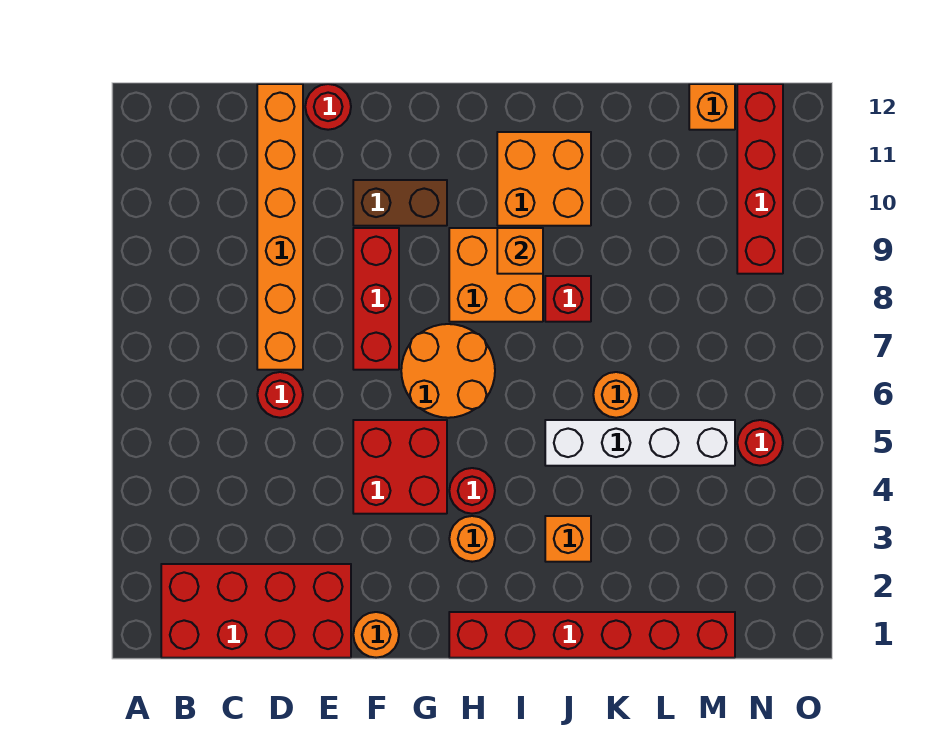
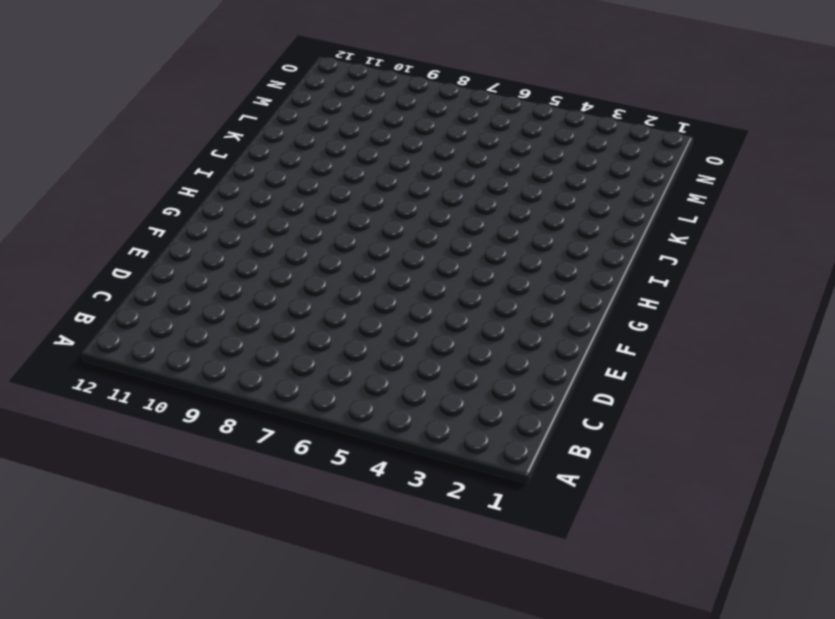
none -> red 2x4 brick [161,564,351,658]
none -> red 1x1 round brick [257,372,303,418]
none -> orange 1x6 brick [257,84,303,370]

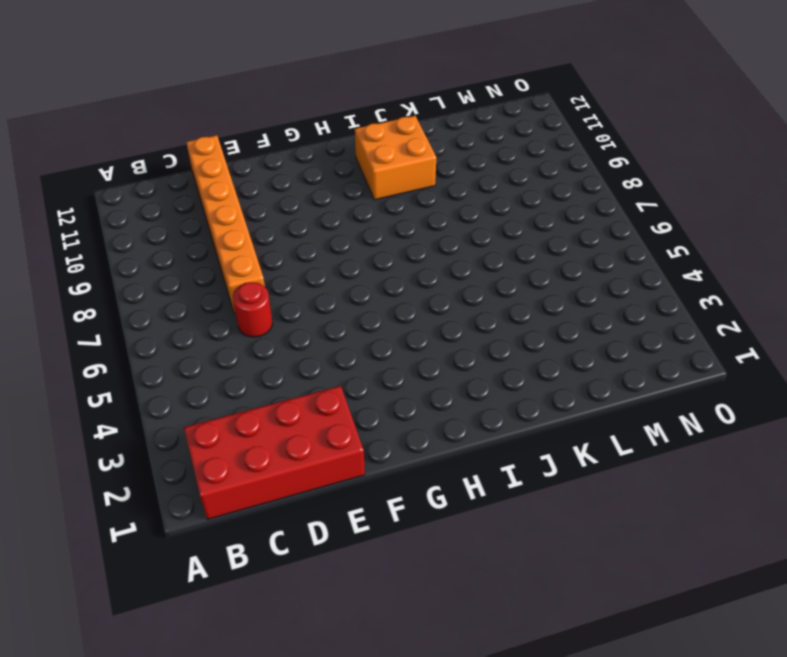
none -> red 1x1 round brick [305,84,351,130]
none -> orange 1x1 round brick [353,612,399,658]
none -> red 2x2 brick [353,420,447,514]

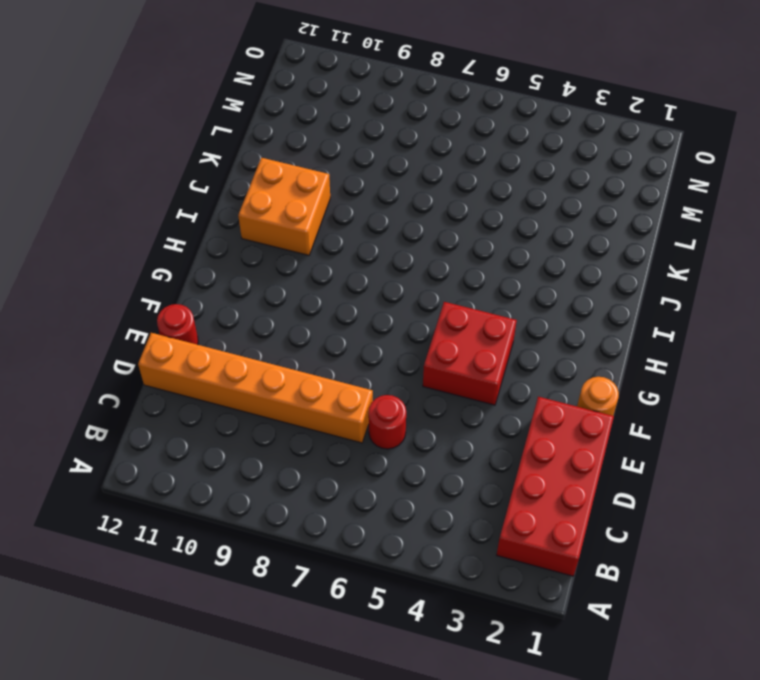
none -> red 1x3 brick [353,228,399,370]
none -> brown 1x2 brick [353,180,447,226]
none -> orange 2x2 round brick [401,324,495,418]

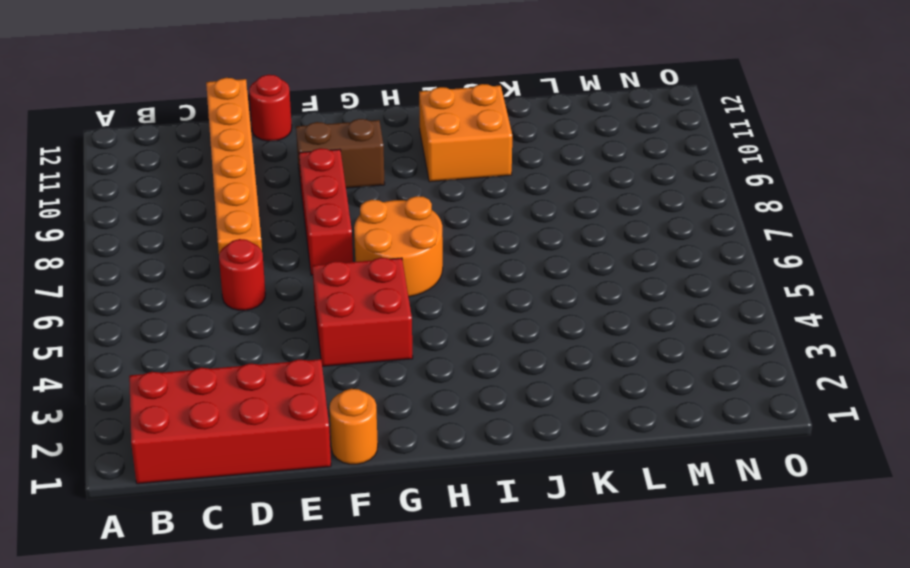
none -> red 1x6 brick [449,612,735,658]
none -> orange 1x1 round brick [449,516,495,562]
none -> red 1x1 round brick [449,468,495,514]

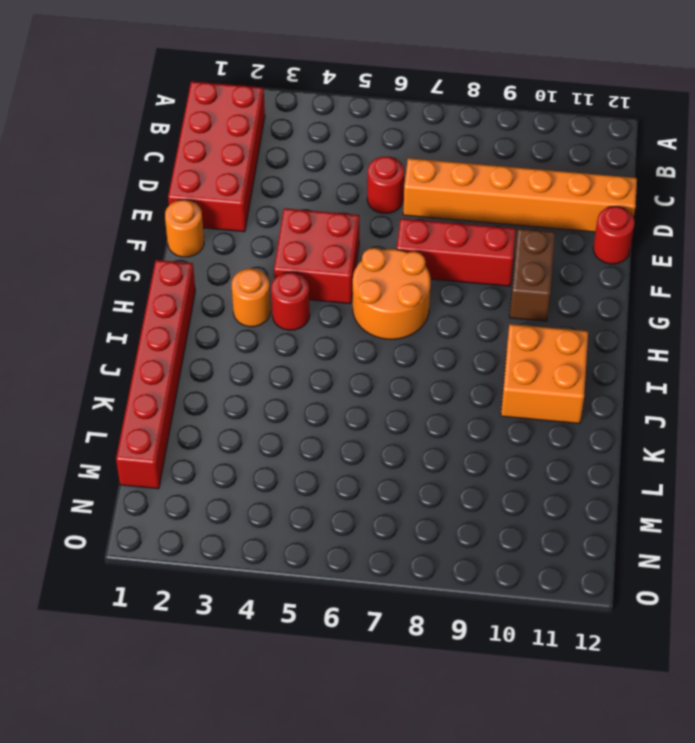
none -> orange 2x2 brick [449,228,543,322]
none -> orange 1x1 brick [545,516,591,562]
none -> white 1x4 brick [545,420,735,466]

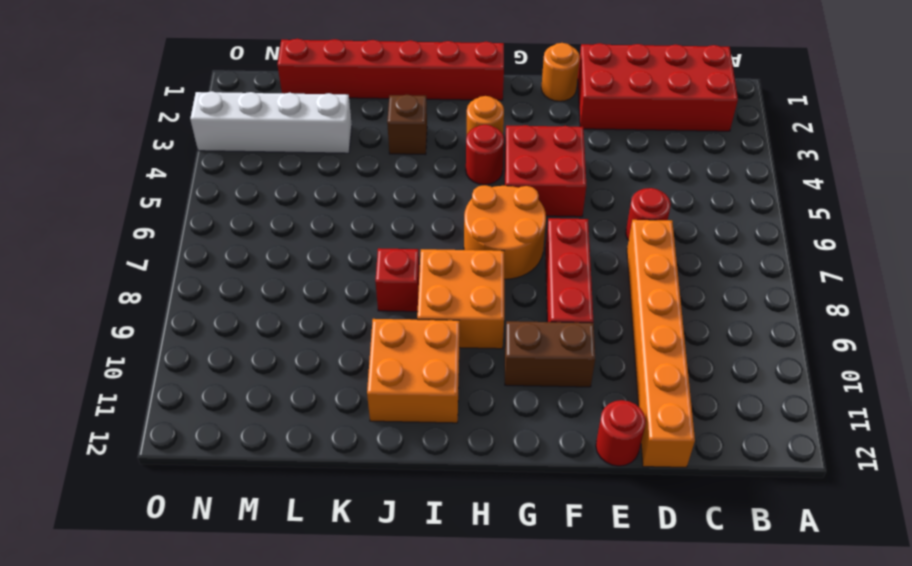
brown 1x1 brick [387,95,427,155] -> orange 1x1 brick [545,516,591,562]
white 1x4 brick [190,91,352,153] -> white 1x4 brick moved to [545,420,735,466]
none -> orange 1x1 round brick [593,372,639,418]
none -> orange 1x1 brick [689,84,735,130]
none -> red 1x1 round brick [737,420,783,466]

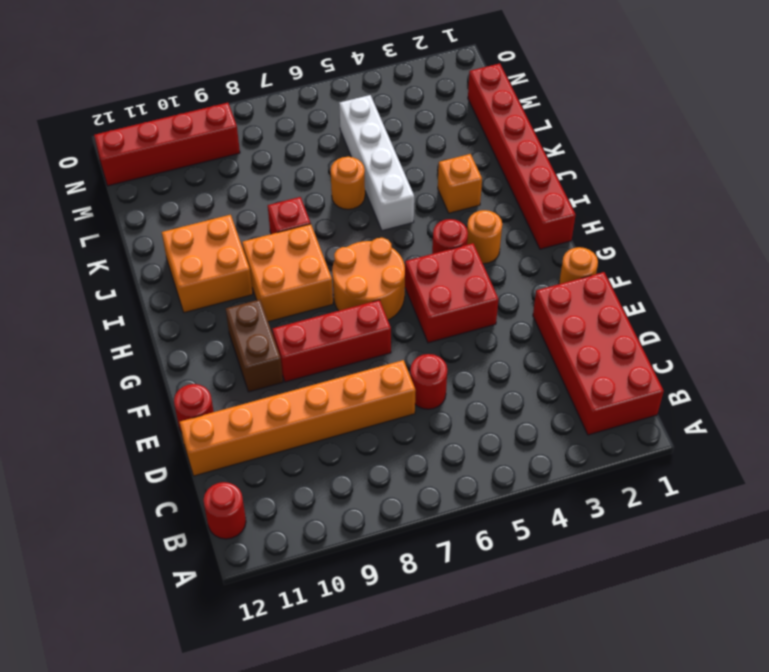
red 1x1 round brick [204,482,246,539] -> red 1x1 round brick moved to [737,420,783,466]
none -> orange 1x1 brick [689,84,735,130]
none -> orange 1x1 brick [497,228,543,274]

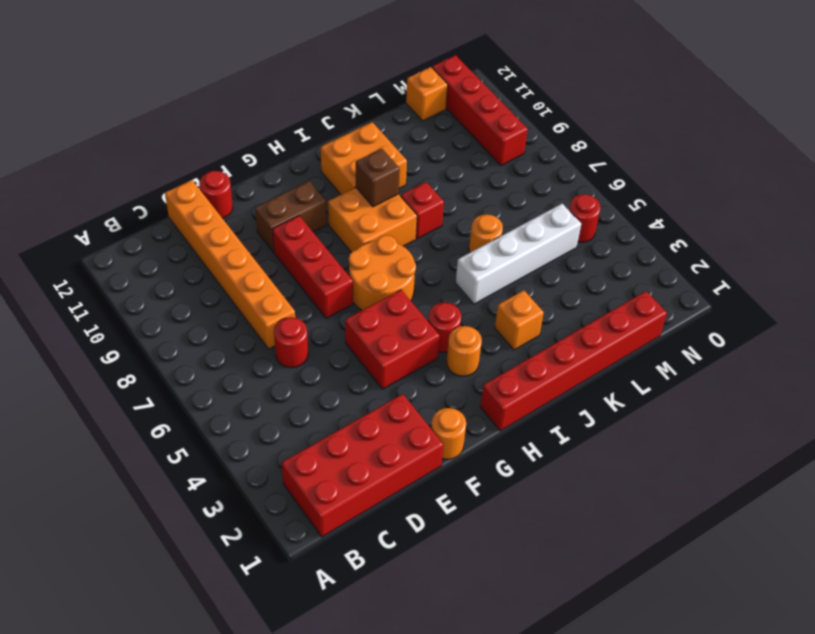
brown 1x1 brick [356,149,400,207] -> orange 1x1 brick [497,228,543,274]

